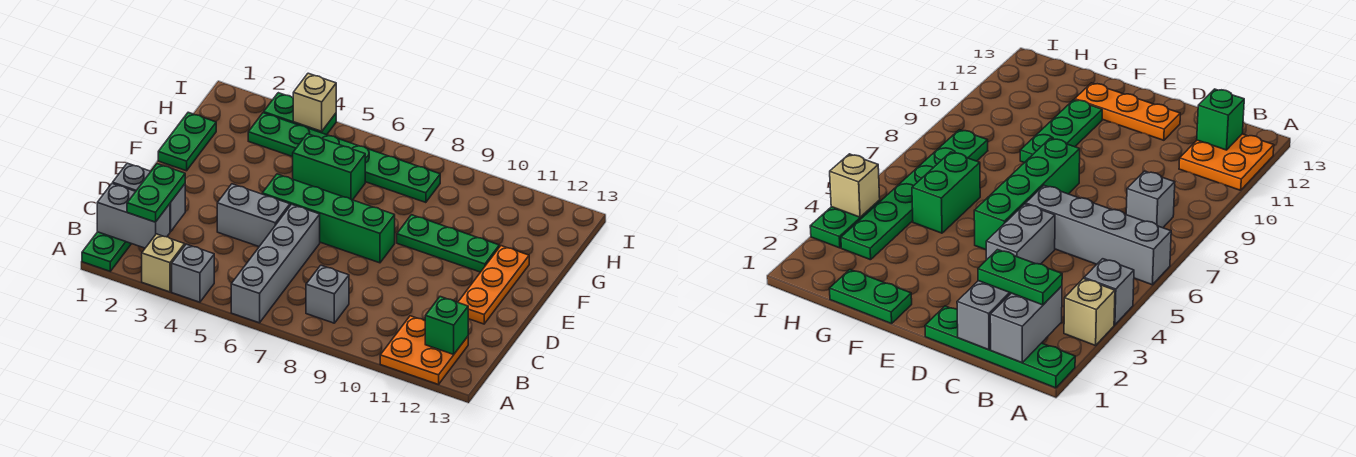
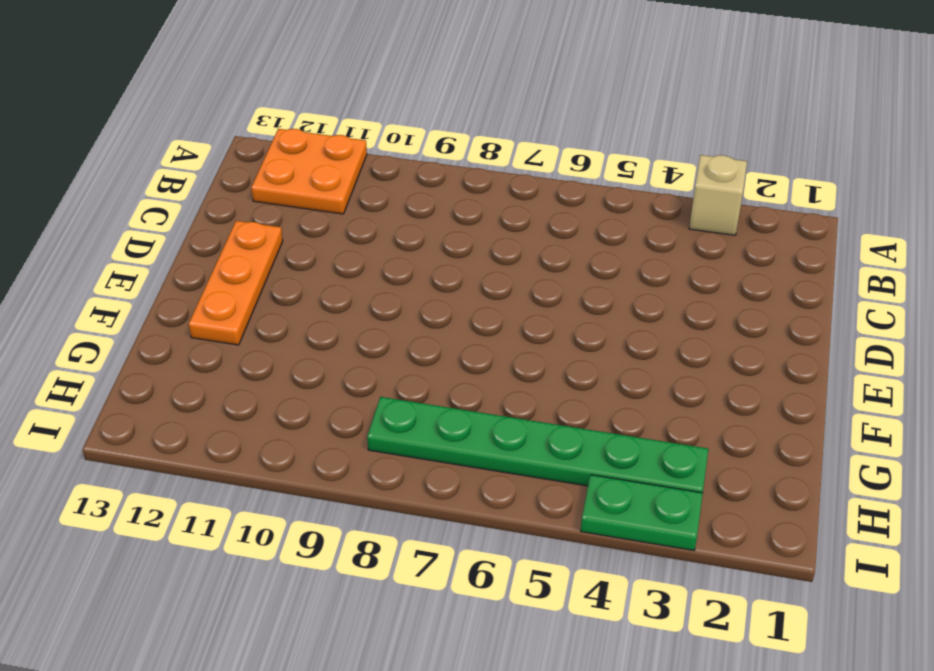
none -> green 1x4 plate [82,232,131,271]
none -> grey 1x1 brick [172,244,214,302]
none -> grey 1x4 brick [231,204,320,323]

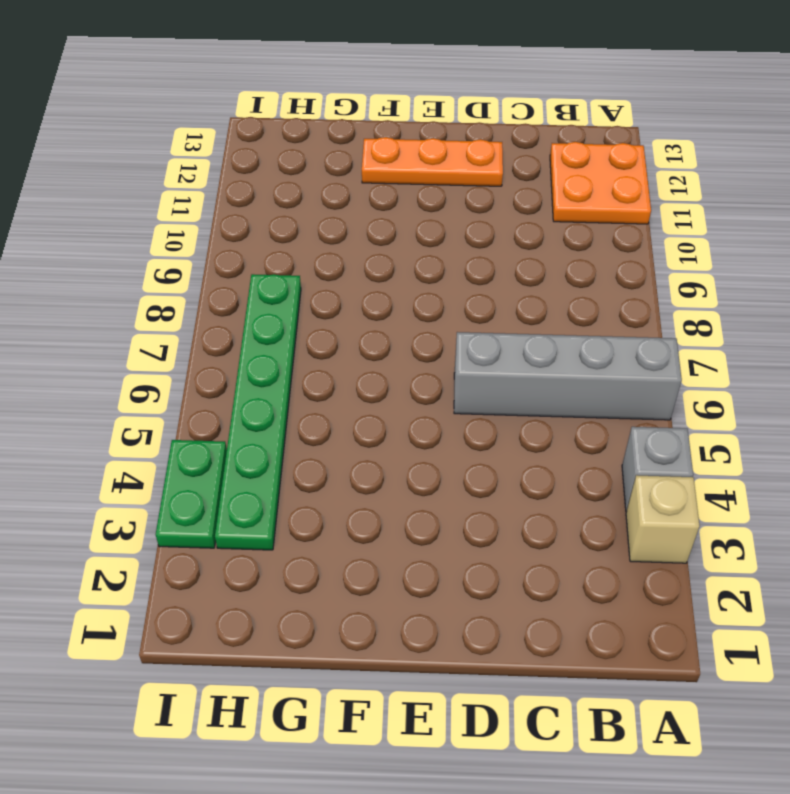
none -> green 1x4 plate [82,232,131,271]
none -> grey 1x1 brick [306,265,349,323]
none -> grey 1x2 brick [217,184,290,246]

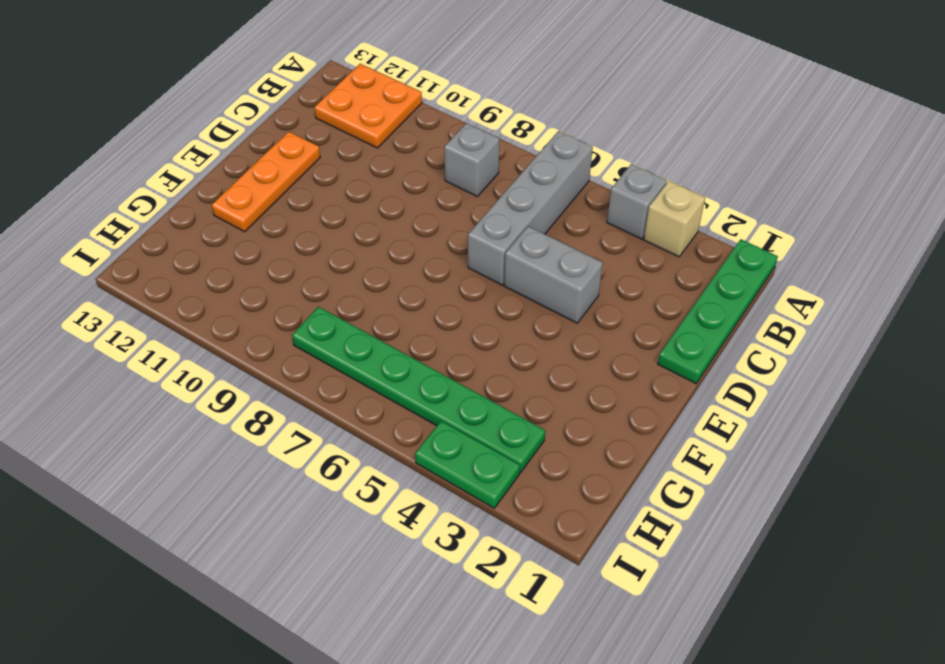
none -> green 1x4 brick [262,174,395,263]
none -> green 1x2 plate [158,112,216,171]
none -> green 1x3 plate [397,215,499,272]

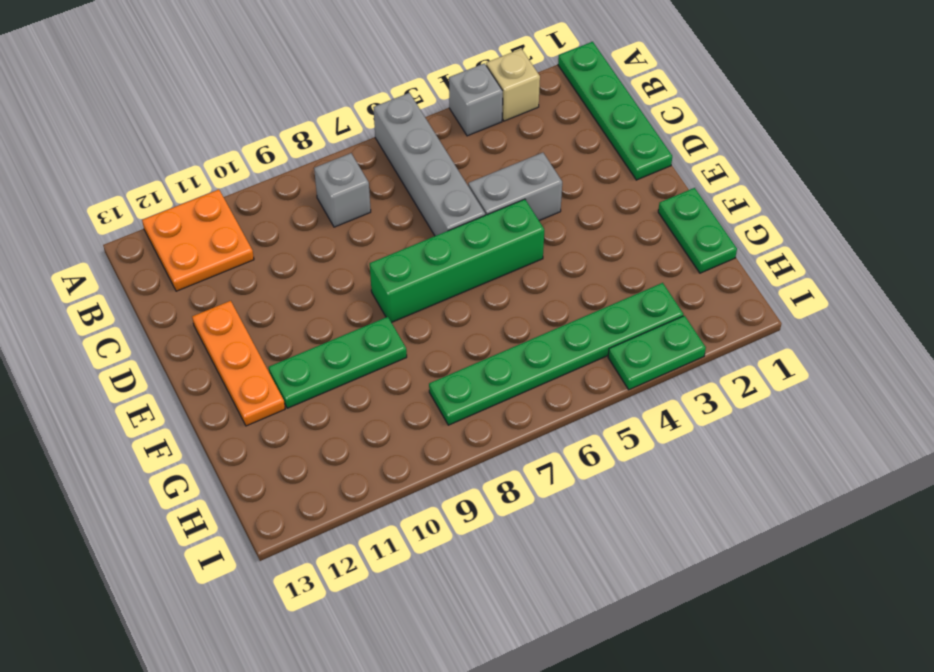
none -> green 1x2 brick [293,134,365,200]
none -> grey 1x2 brick [97,183,170,248]
none -> green 1x1 brick [425,297,468,354]

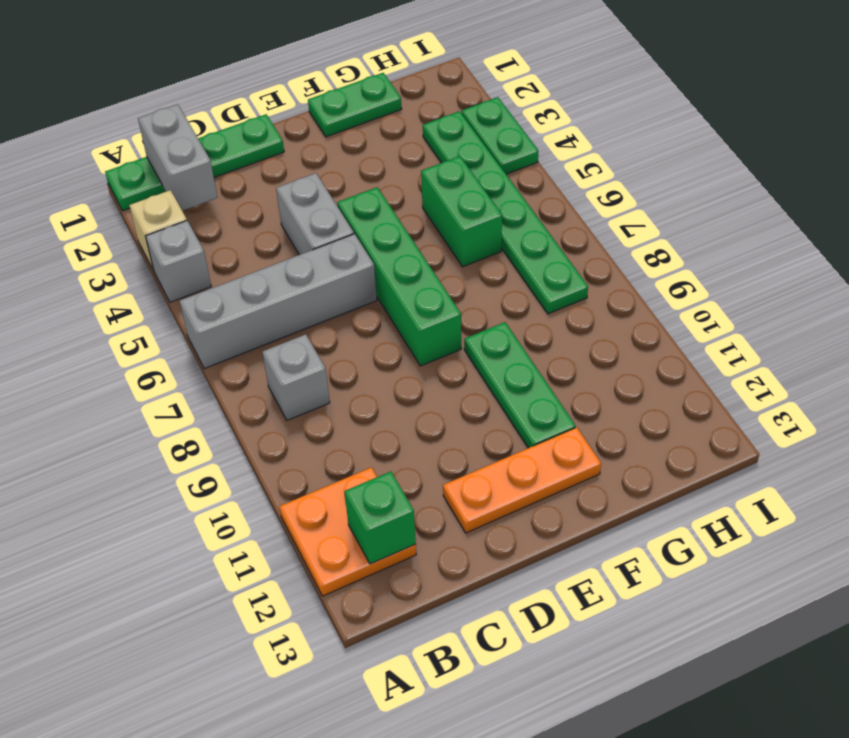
none -> grey 1x2 brick [113,163,185,232]
none -> tan 1x1 brick [293,73,336,131]
none -> green 1x2 plate [127,164,185,222]

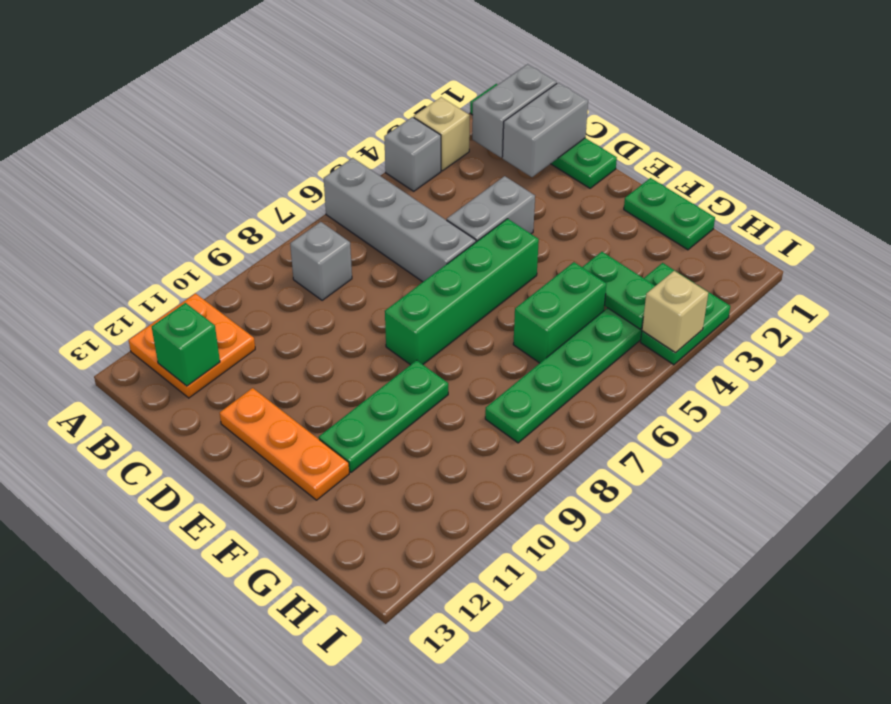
green 1x2 plate [582,252,655,329] -> green 1x2 plate moved to [127,164,185,222]

